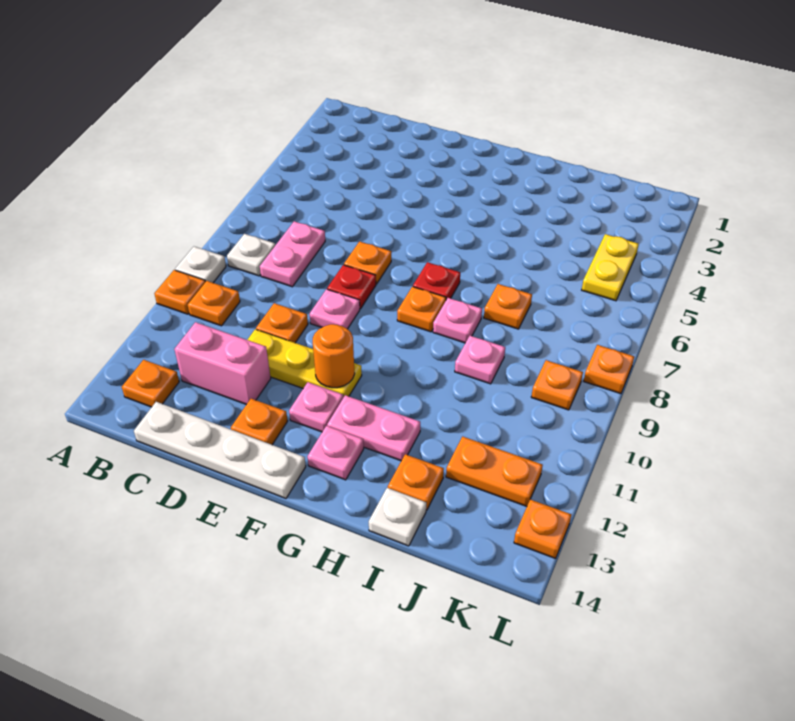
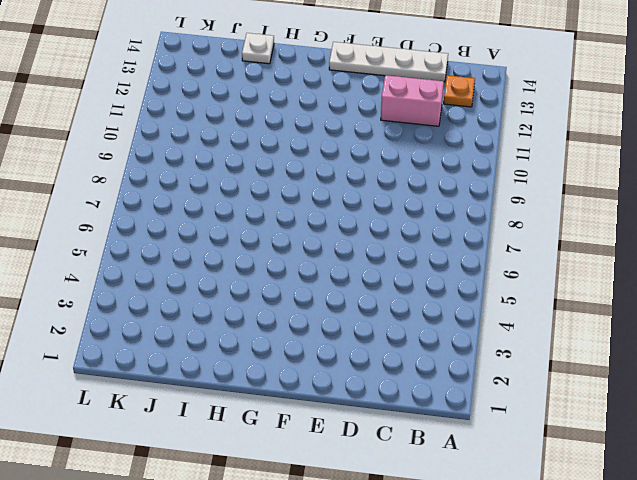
none -> white 1x1 plate [175,247,226,283]
none -> orange 1x1 plate [154,270,205,314]
none -> white 1x1 plate [227,234,275,276]
none -> orange 1x1 plate [188,281,240,326]

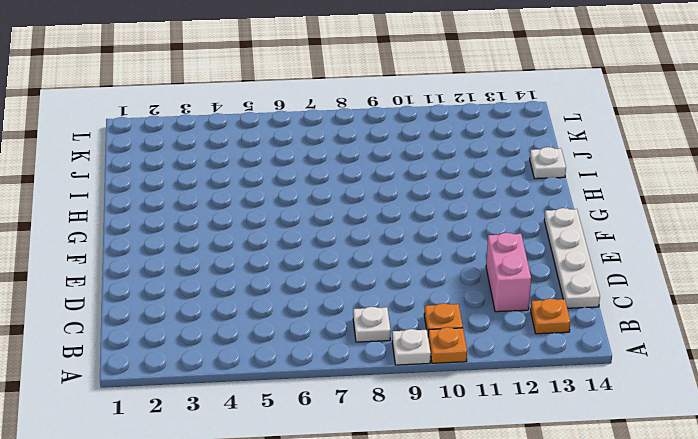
none -> pink 1x2 plate [260,221,325,287]
none -> orange 1x1 plate [256,303,308,343]
none -> yellow 1x3 plate [247,329,362,397]
none -> orange 1x1 plate [344,241,391,284]

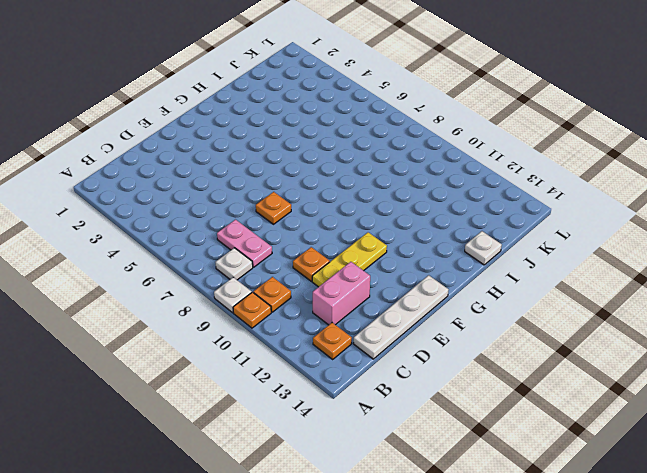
none -> red 1x1 plate [327,265,376,309]
none -> pink 1x1 plate [310,289,360,329]
none -> orange 1x1 plate [231,399,287,445]
none -> pink 1x1 plate [289,382,343,432]

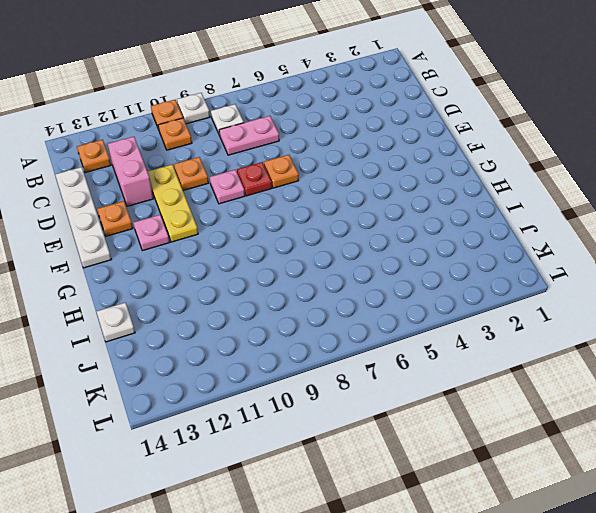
none -> red 1x1 plate [413,262,460,300]
none -> orange 1x1 plate [397,287,446,332]
none -> pink 1x2 plate [327,395,420,461]
none -> pink 1x1 plate [307,426,364,480]

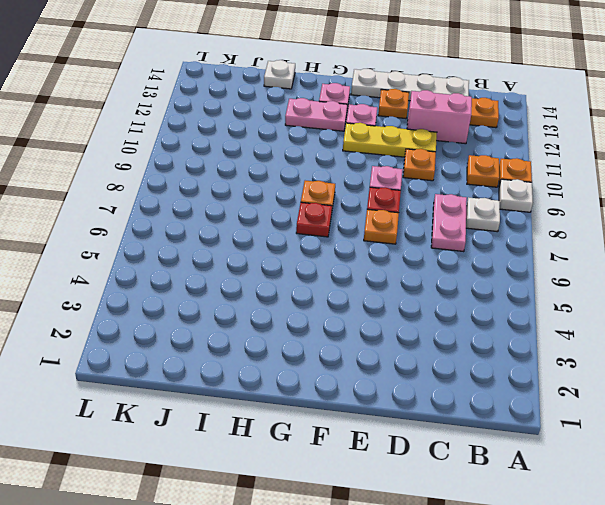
none -> pink 1x1 plate [433,298,482,343]
none -> orange 1x1 plate [484,284,532,329]
none -> pink 1x1 plate [455,336,505,384]
none -> orange 1x1 plate [388,454,444,510]

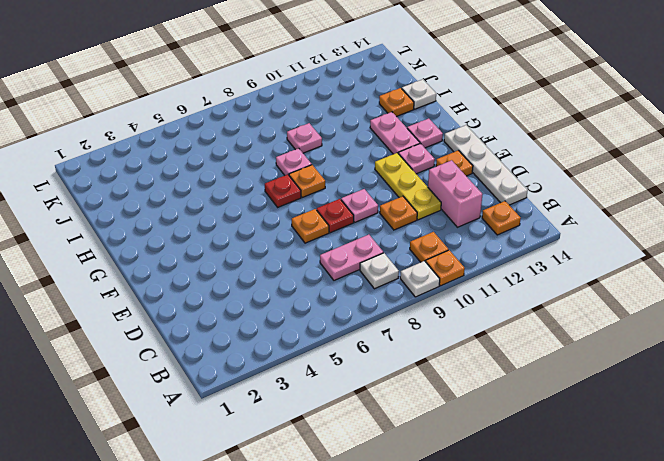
none -> orange 1x1 plate [484,284,532,329]
none -> orange 1x2 plate [446,436,543,506]
none -> yellow 1x2 plate [582,234,639,301]
none -> orange 1x1 plate [531,360,583,410]

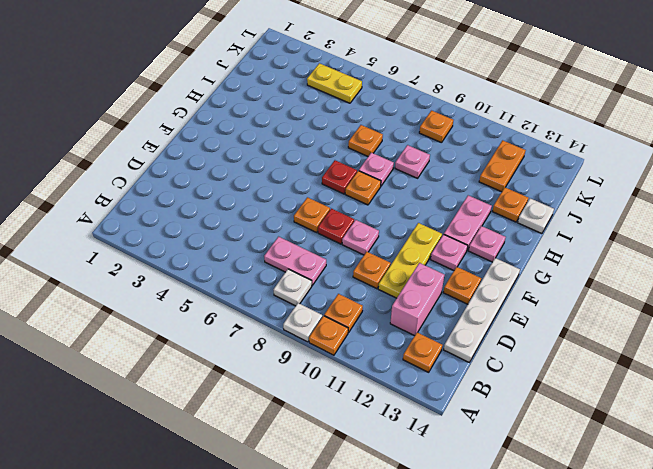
none -> orange 1x1 plate [584,345,634,394]
none -> orange 1x1 plate [514,500,571,559]
none -> orange 1x1 round brick [313,324,355,388]

